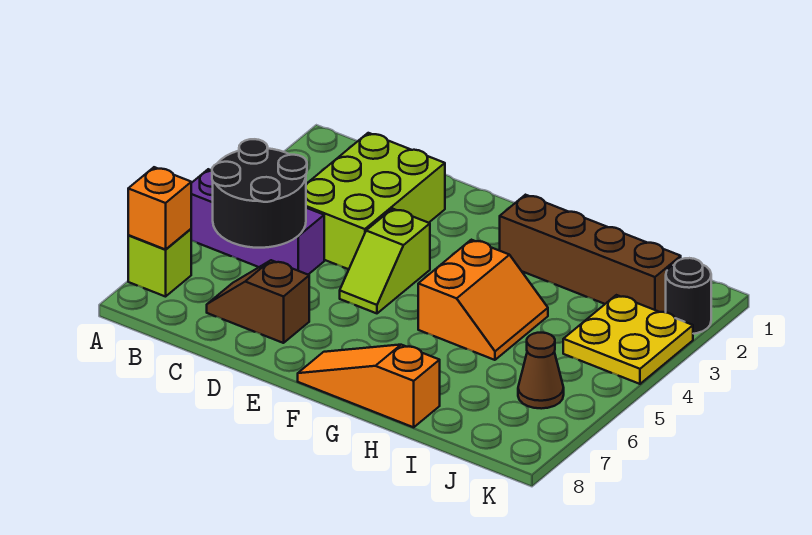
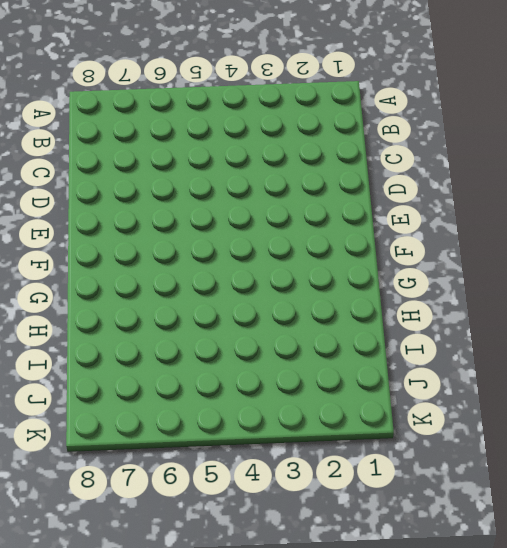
none -> purple 1x3 brick [191,169,324,274]
none -> lime 1x1 brick [128,229,191,297]
none -> lime 2x3 brick [306,133,445,269]

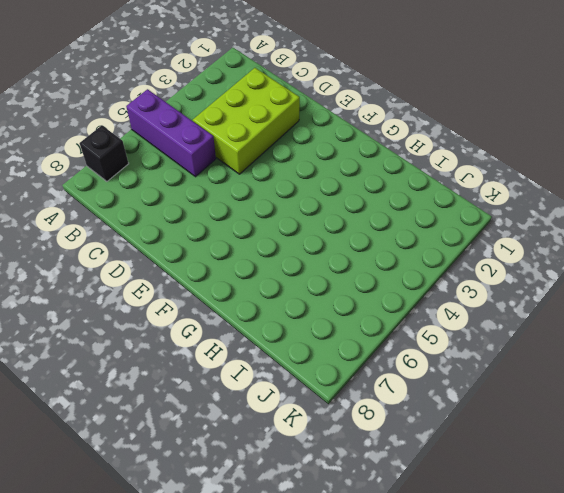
black 1x1 brick [80,126,129,181] -> lime 1x1 brick [128,229,191,297]
none -> brown 1x2 slope [207,260,309,343]
none -> lime 1x2 slope [340,209,430,313]
none -> orange 1x3 slope [298,345,440,427]

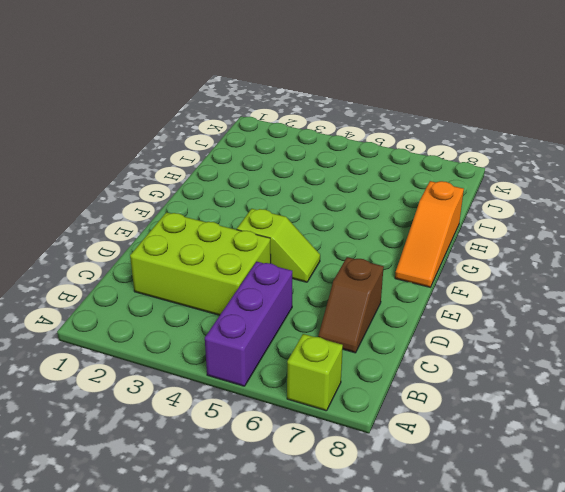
none -> brown 1x4 brick [500,195,681,312]
none -> orange 2x2 slope [418,240,548,360]
none -> yellow 2x2 plate [563,295,693,384]

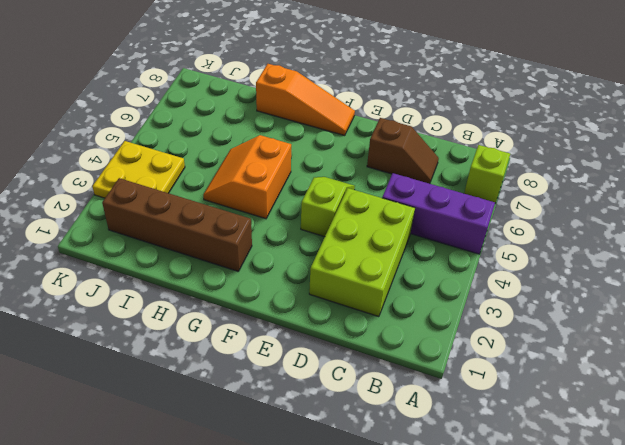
none -> brown 1x1 cone [518,333,564,409]
none -> black 1x1 round brick [666,258,711,334]
none -> orange 1x1 brick [128,167,191,250]

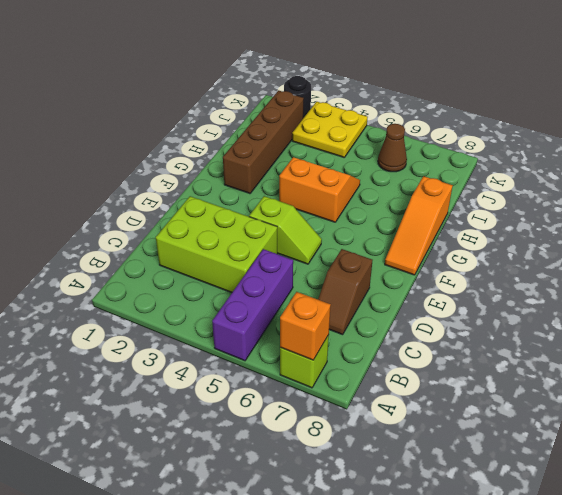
none -> black 2x2 round brick [212,139,307,248]

